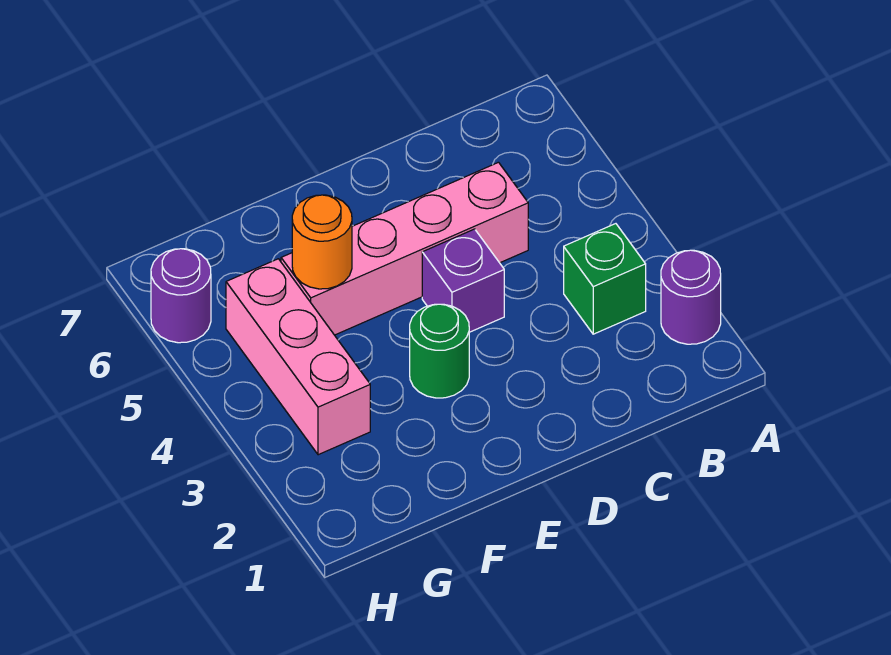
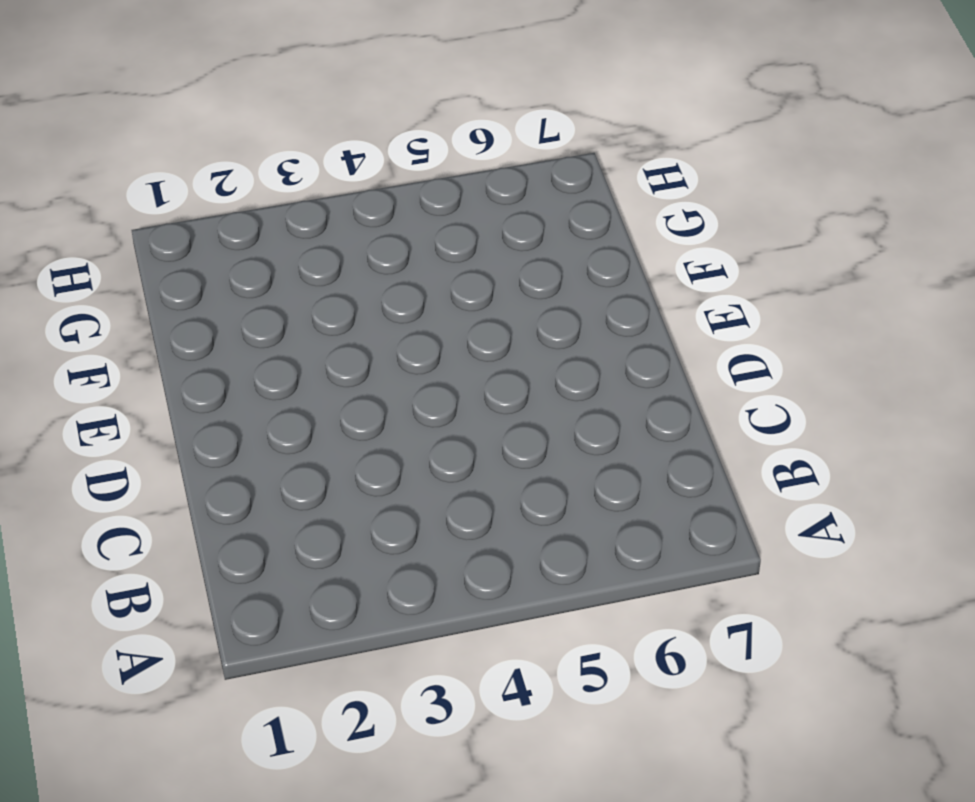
none -> purple 1x1 round brick [661,250,721,344]
none -> green 1x1 brick [564,224,646,334]

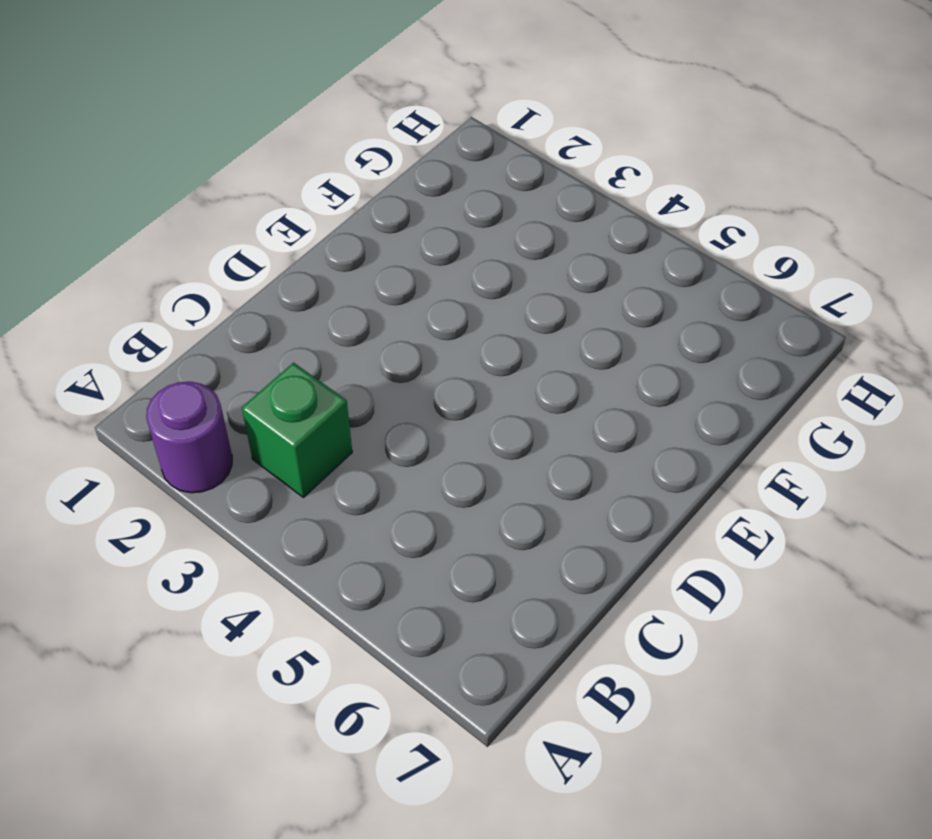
none -> pink 1x4 brick [281,162,528,335]
none -> purple 1x1 brick [422,229,504,332]

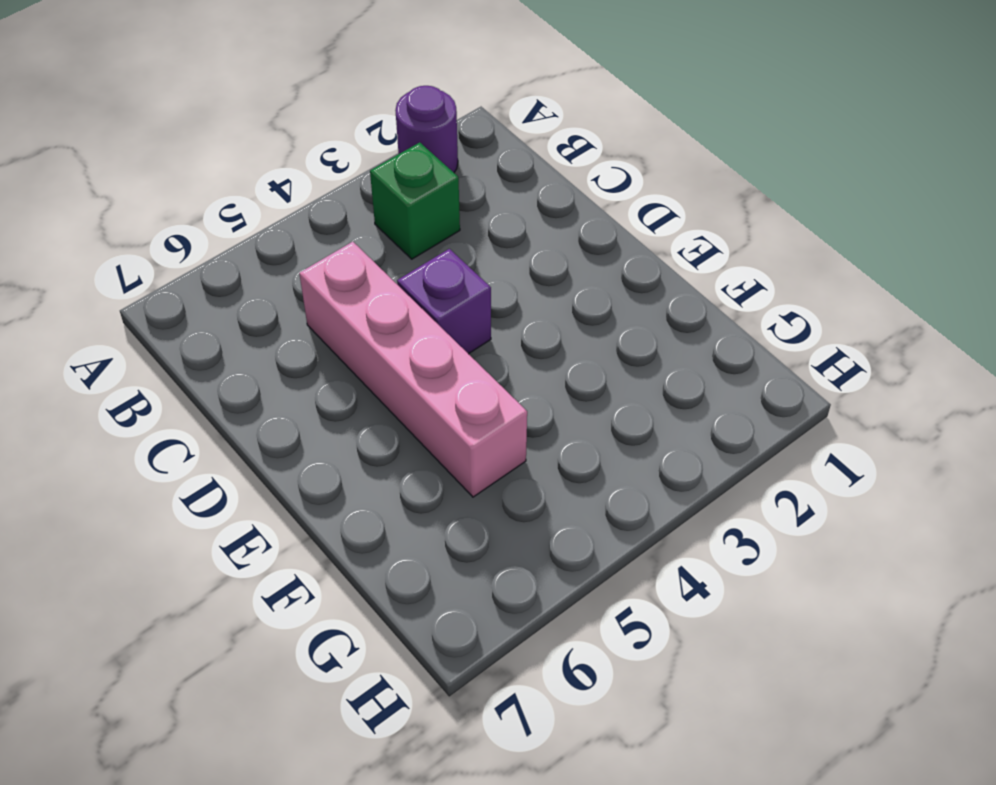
none -> green 1x1 round brick [410,304,469,398]
none -> pink 1x3 brick [226,259,370,455]

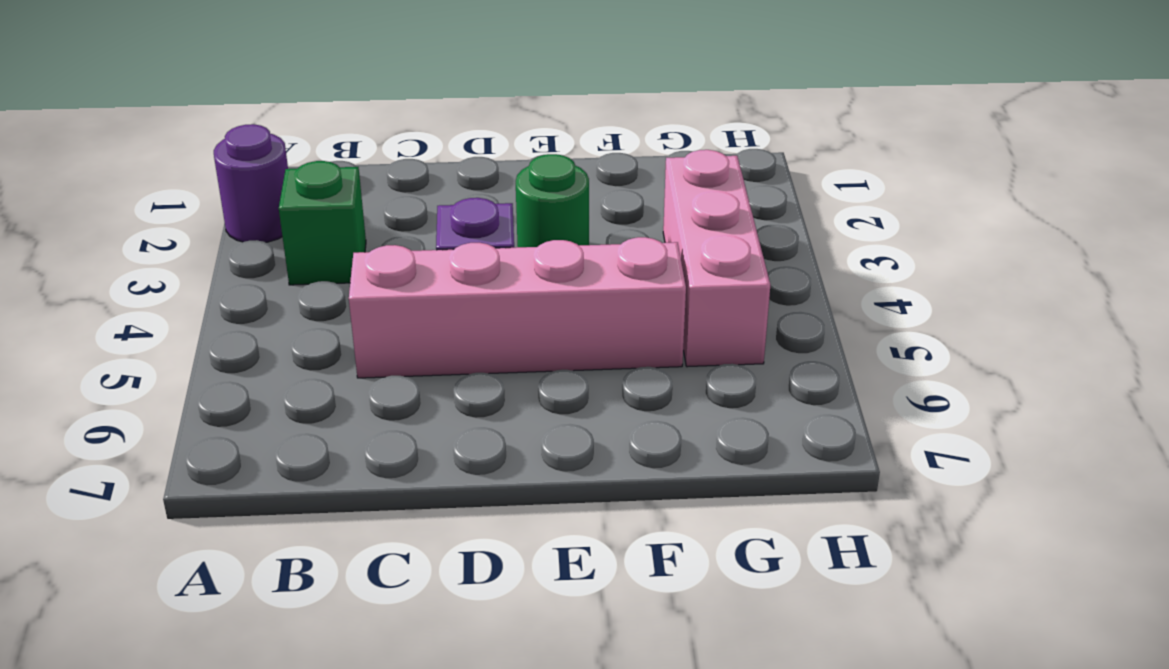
none -> purple 1x1 round brick [151,249,211,343]
none -> orange 1x1 round brick [292,195,352,289]

